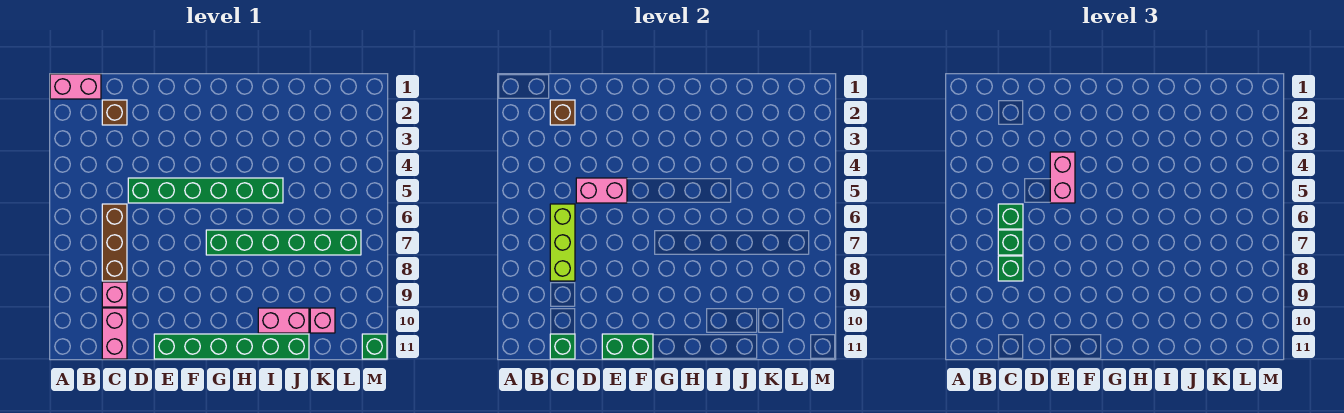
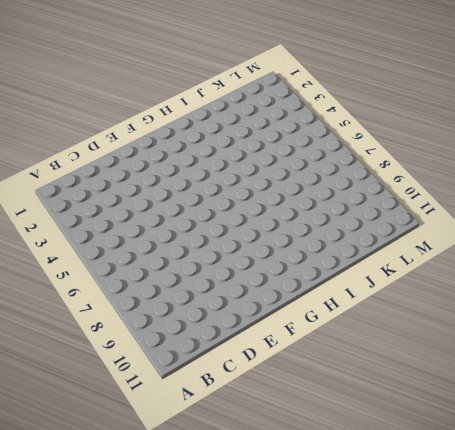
none -> pink 1x2 brick [50,74,101,99]
none -> brown 1x1 brick [102,100,127,125]
none -> brown 1x3 brick [102,204,127,281]

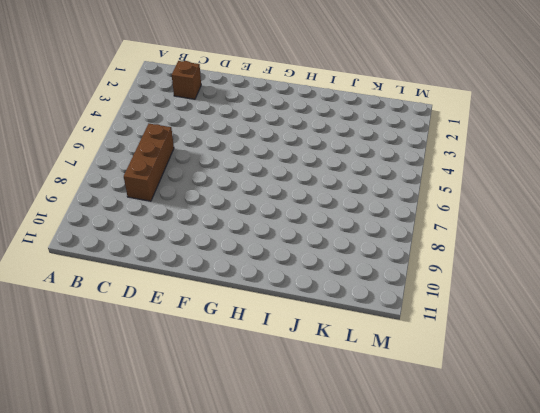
none -> pink 1x2 brick [50,74,101,99]
none -> pink 1x1 brick [102,282,127,307]
none -> pink 1x2 brick [102,308,127,359]

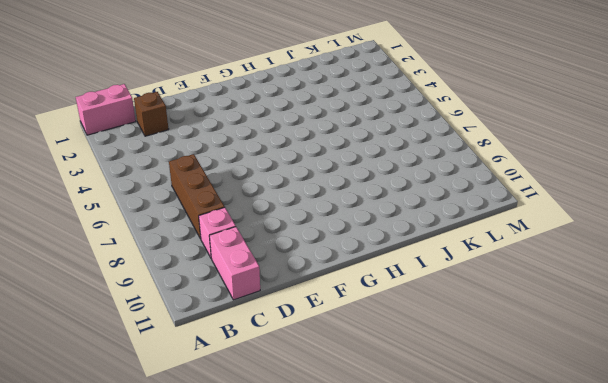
none -> green 1x6 brick [128,178,283,203]
none -> green 1x6 brick [154,334,309,359]
none -> green 1x6 brick [206,230,361,255]

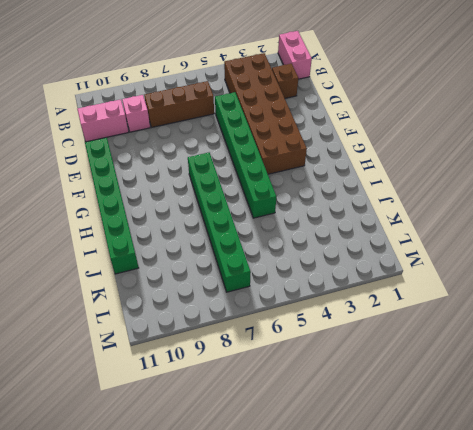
brown 2x6 brick [224,53,307,174] -> none
none -> pink 1x2 brick [258,308,309,333]
none -> pink 1x1 brick [310,308,335,333]
none -> green 1x1 brick [362,334,387,359]

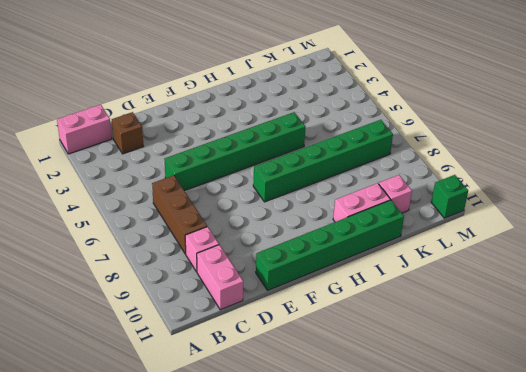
none -> brown 1x1 brick [550,100,575,125]
none -> lime 1x3 brick [550,204,575,281]
none -> green 1x1 brick [550,334,575,359]

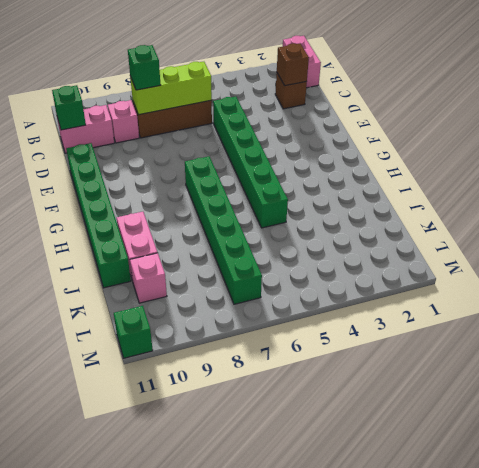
none -> pink 1x2 brick [576,178,627,203]
none -> green 1x2 brick [602,334,653,359]
none -> green 1x1 brick [998,204,1023,229]

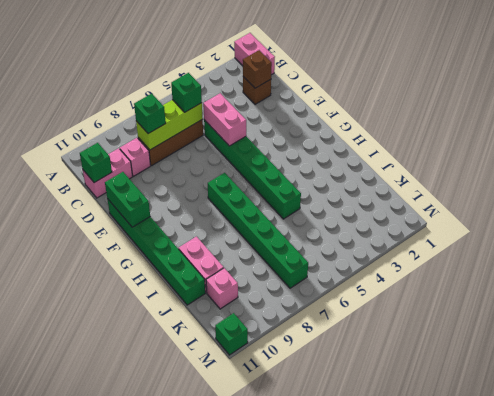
none -> green 1x1 brick [998,230,1023,255]
none -> pink 1x2 brick [1050,152,1075,203]

